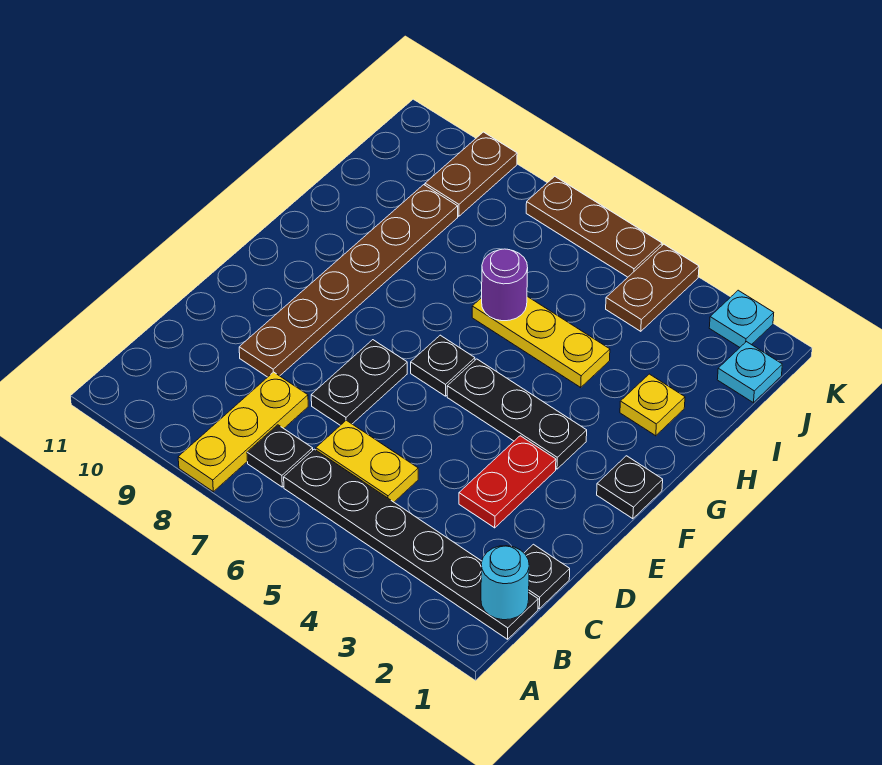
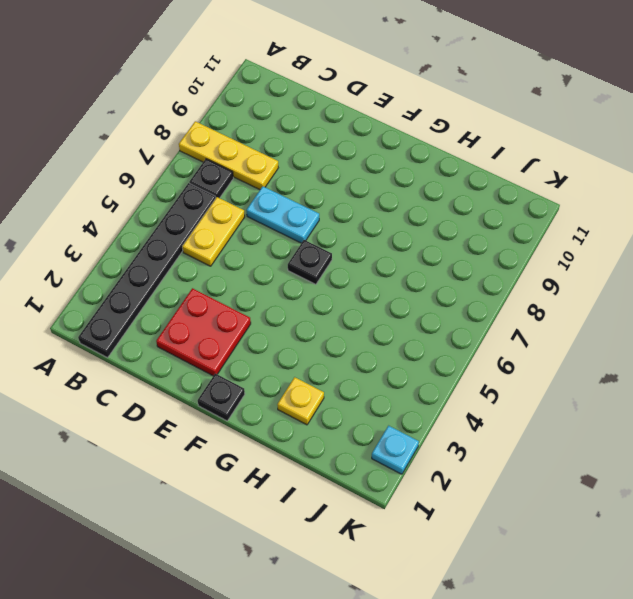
red 2x2 plate [156,288,251,376] -> red 1x2 plate [459,436,556,528]
cyan 1x2 plate [246,186,319,243] -> black 1x2 plate [311,340,407,425]
none -> black 1x1 plate [524,544,570,609]
none -> brown 1x6 plate [239,185,458,377]
none -> black 1x3 plate [447,359,587,469]

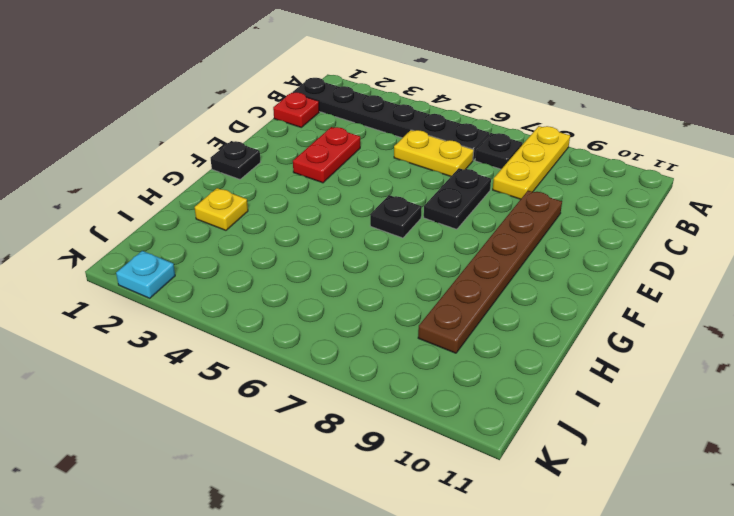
red 1x1 plate [273,92,319,127] -> black 1x1 plate [524,544,570,609]
none -> black 1x3 plate [447,359,587,469]
none -> yellow 1x3 plate [472,296,610,387]
none -> cyan 1x1 plate [717,342,782,403]

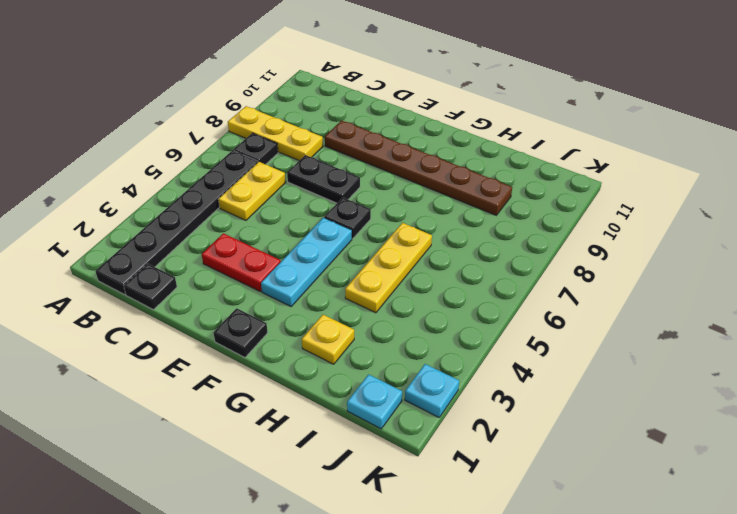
cyan 1x3 plate [261,218,352,306] -> black 1x3 plate [447,359,587,469]
none -> brown 1x2 plate [606,244,699,331]
none -> brown 1x2 plate [425,132,517,216]
none -> brown 1x3 plate [526,176,662,277]

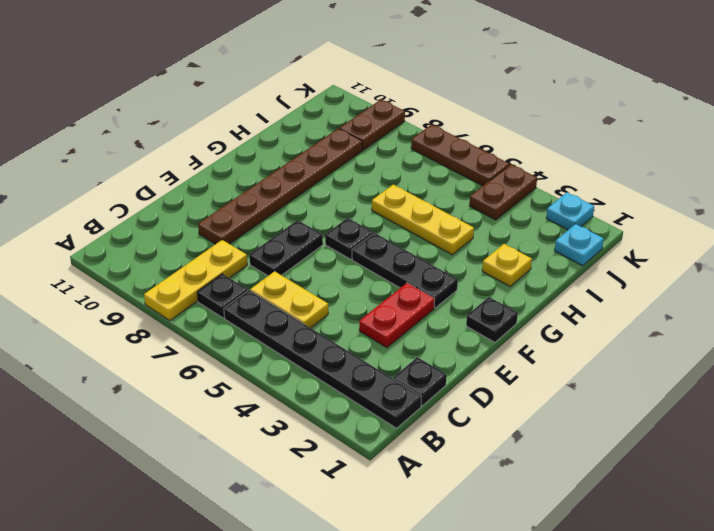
none -> cyan 1x1 round brick [481,546,529,620]
none -> purple 1x1 round brick [482,249,528,321]

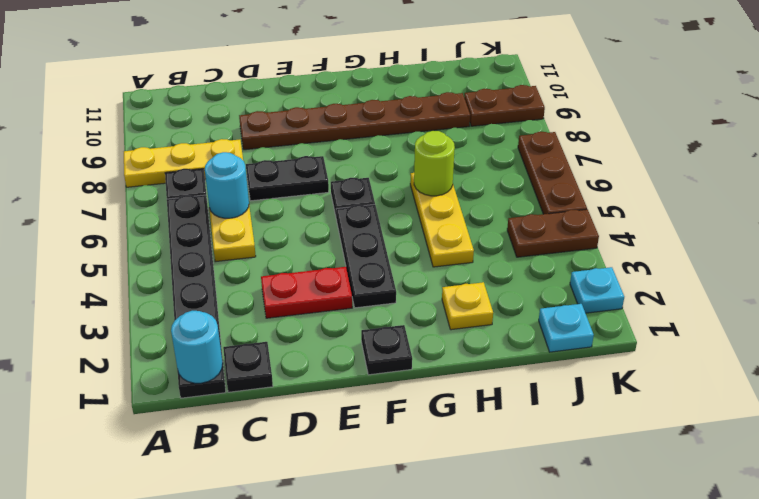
cyan 1x1 round brick [205,152,249,218] -> none
lime 1x1 round brick [414,131,455,196] -> purple 1x1 round brick [482,249,528,321]

